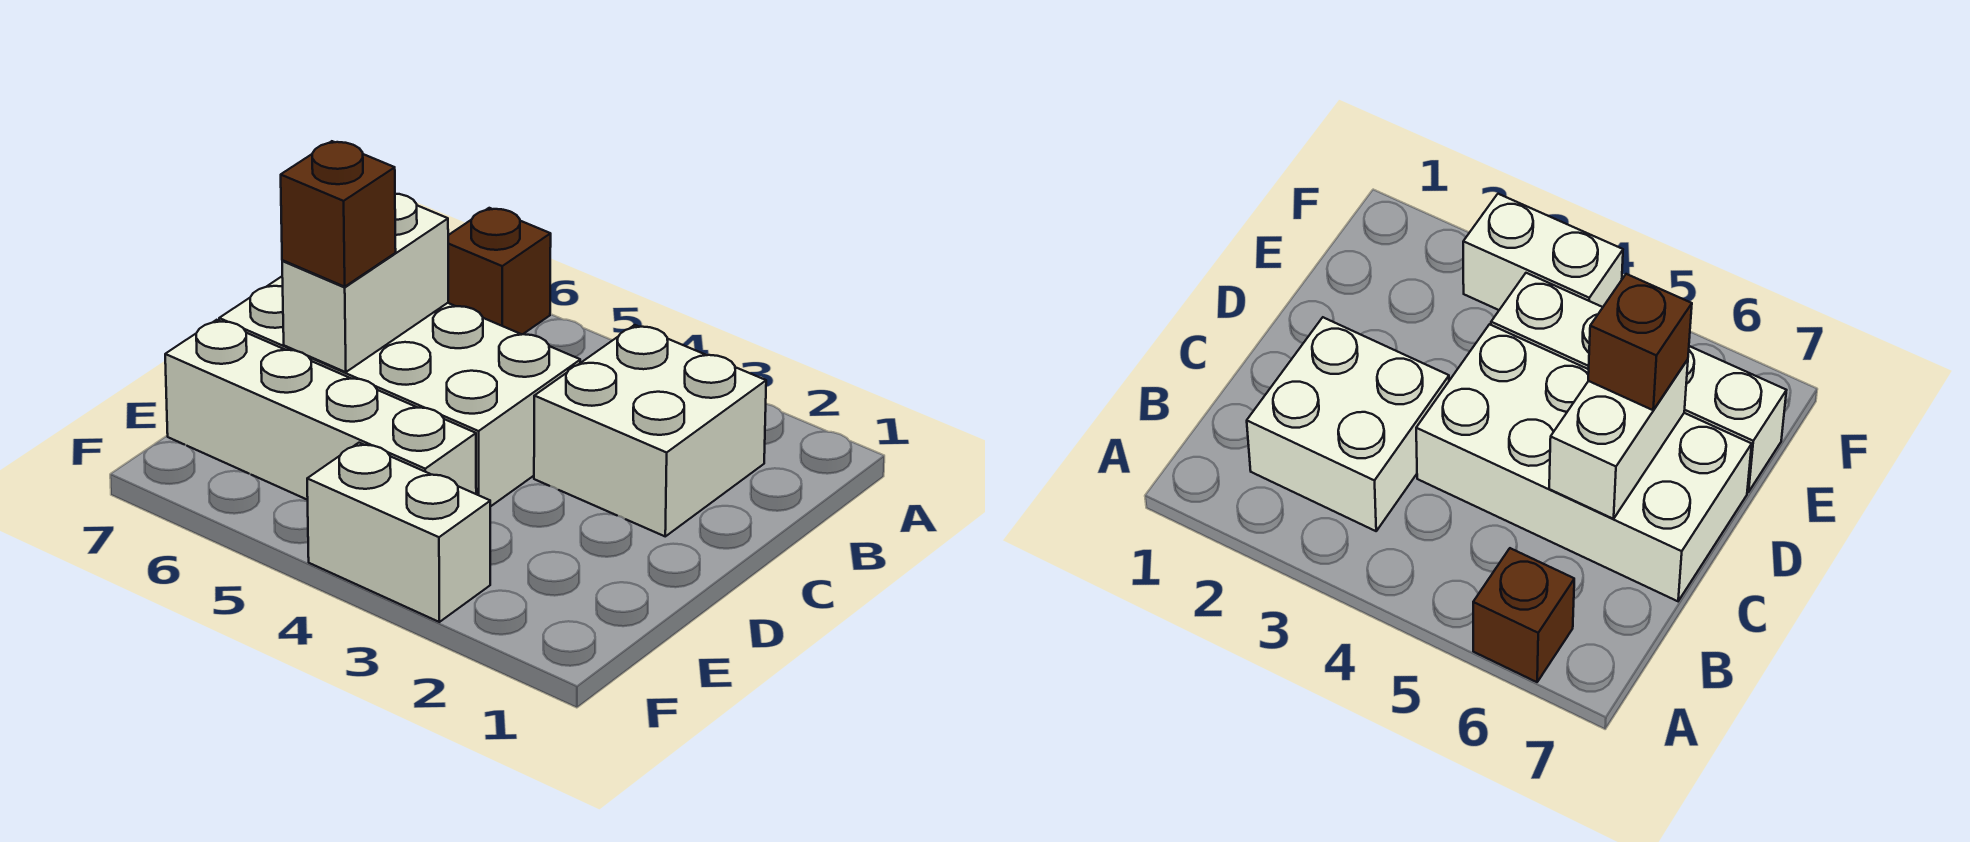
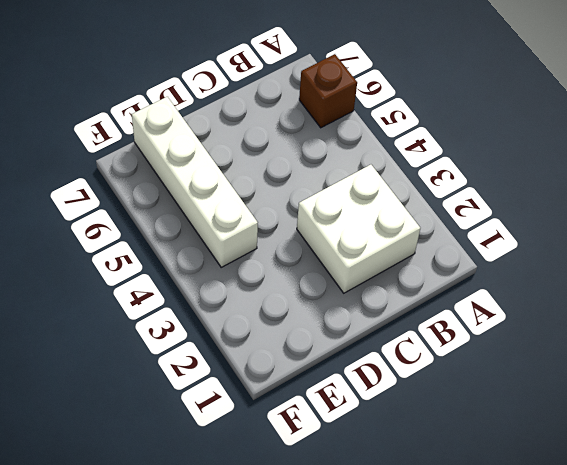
none -> white 2x4 brick [219,277,580,507]
none -> white 1x2 brick [307,443,490,622]

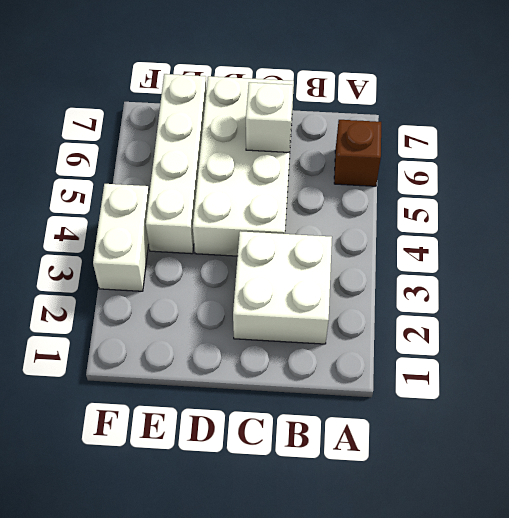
white 1x1 brick [246,82,293,152] -> white 1x2 brick [282,194,448,372]
none -> brown 1x1 brick [281,141,396,287]

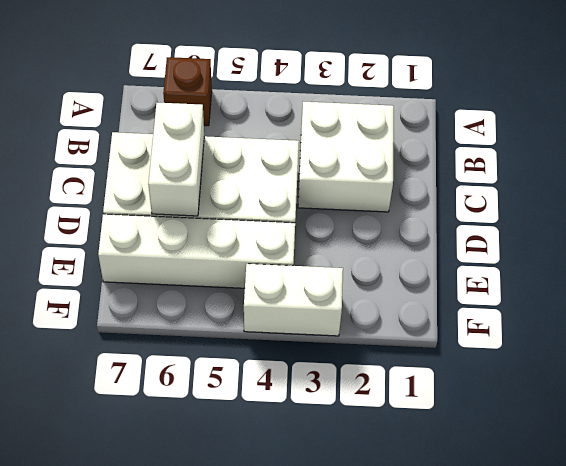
none -> brown 1x1 brick [281,141,396,287]

